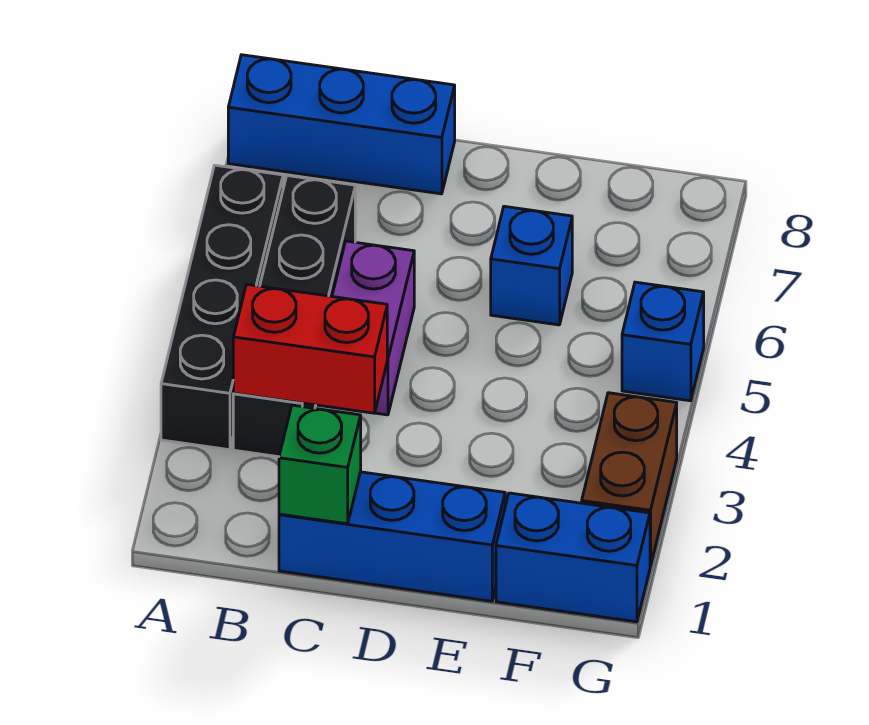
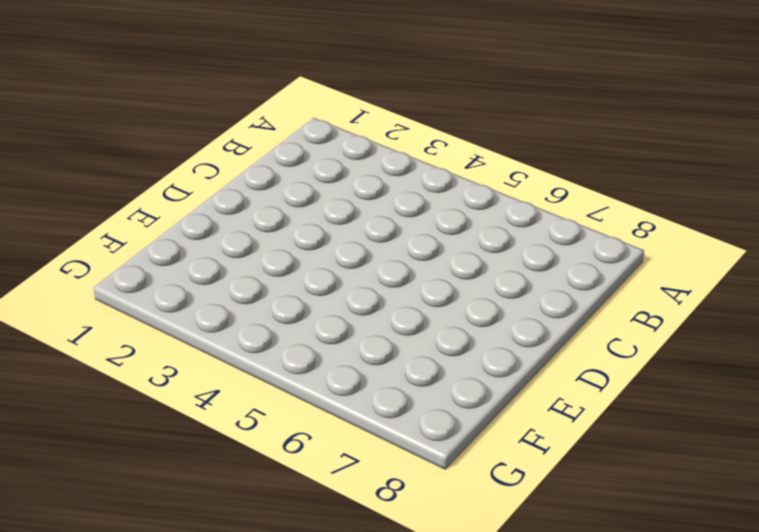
none -> black 1x4 brick [161,165,283,450]
none -> blue 1x3 brick [228,55,455,194]

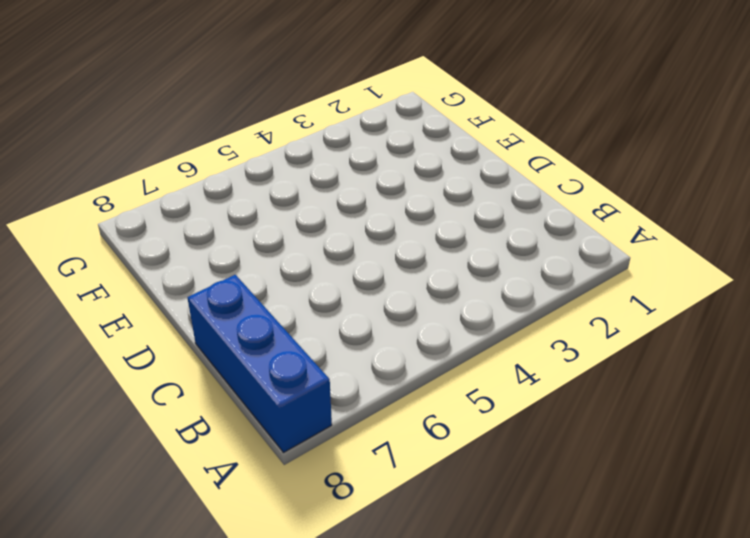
none -> black 1x4 brick [161,165,283,450]
none -> black 1x4 brick [233,176,355,457]

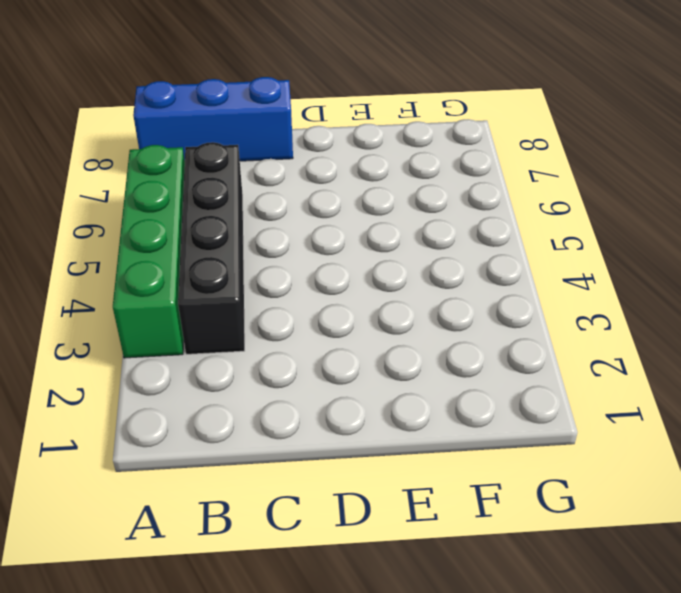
green 1x4 brick [113,145,185,358] -> black 1x4 brick [161,165,283,450]
none -> blue 1x3 brick [279,472,505,601]
none -> purple 1x2 brick [332,241,414,415]

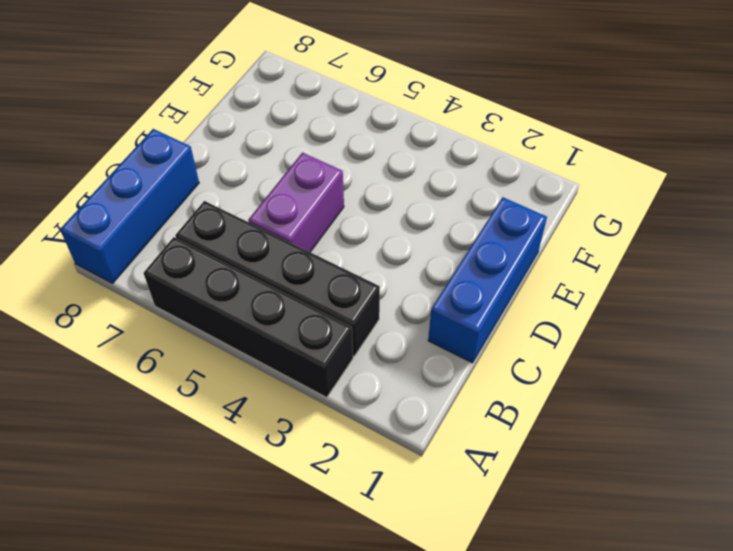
purple 1x2 brick [248,153,344,252] -> purple 1x2 brick turned to [332,241,414,415]
none -> blue 1x1 brick [491,206,572,325]
none -> blue 1x2 brick [496,493,650,622]

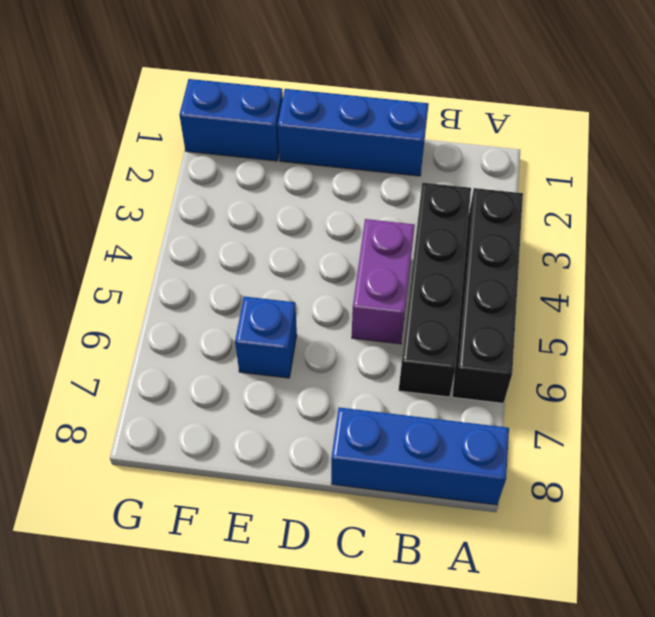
none -> brown 1x2 brick [582,393,677,566]
none -> blue 1x1 brick [622,282,704,401]

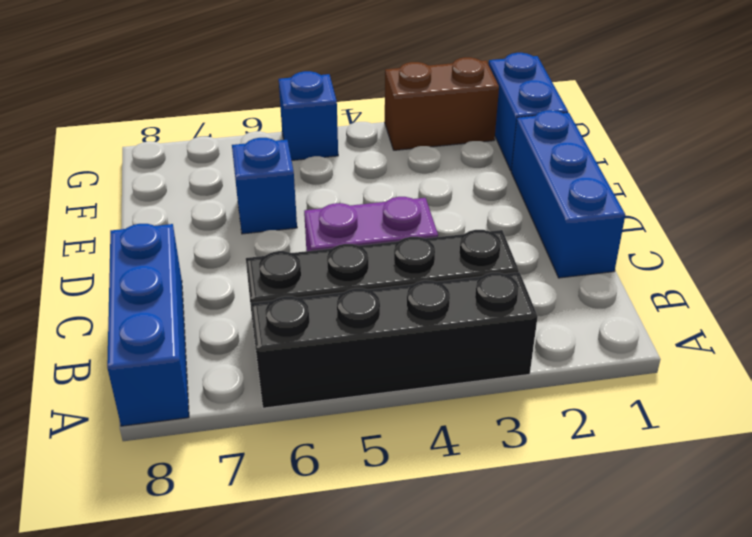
none -> red 1x2 brick [233,284,387,413]
none -> green 1x1 brick [279,405,361,524]

